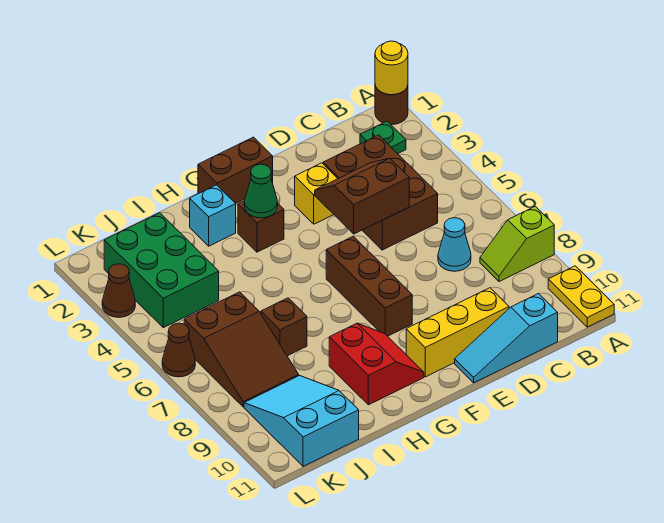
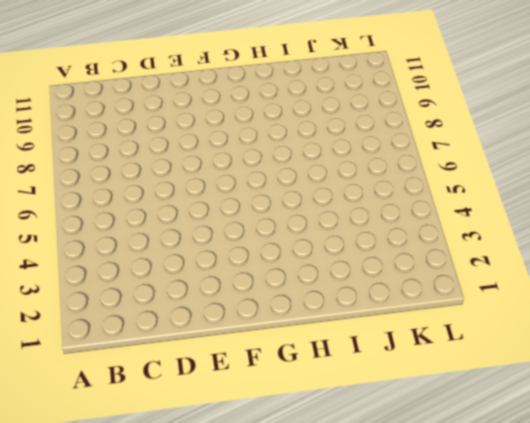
none -> brown 1x1 round brick [375,86,408,125]
none -> lime 1x2 slope [480,206,554,282]
none -> yellow 1x2 plate [548,266,614,327]

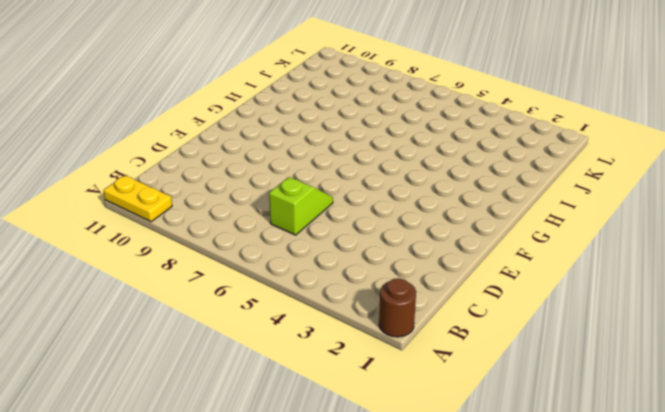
lime 1x2 slope [269,177,333,235] -> lime 1x2 slope moved to [480,206,554,282]
none -> green 1x1 plate [360,121,406,154]
none -> brown 2x3 brick [323,135,438,250]
none -> cyan 1x1 cone [438,218,471,271]

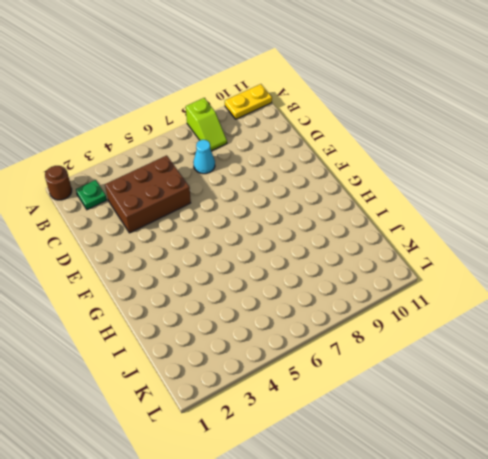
none -> cyan 1x3 slope [455,294,558,383]
none -> yellow 1x3 brick [406,288,509,377]
none -> yellow 1x1 brick [295,163,338,224]

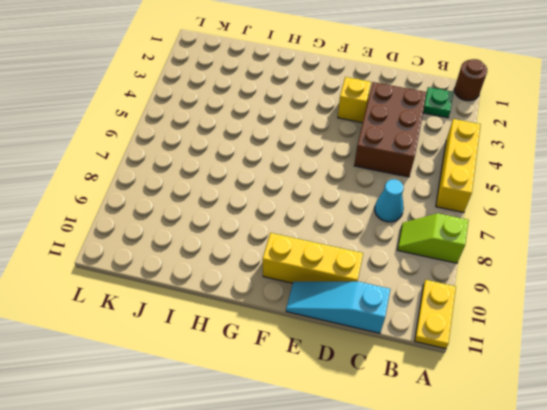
yellow 1x3 brick [436,119,481,213] -> none
none -> brown 1x2 brick [198,137,273,203]
none -> brown 1x3 brick [326,236,412,336]
none -> brown 1x1 brick [238,201,284,252]

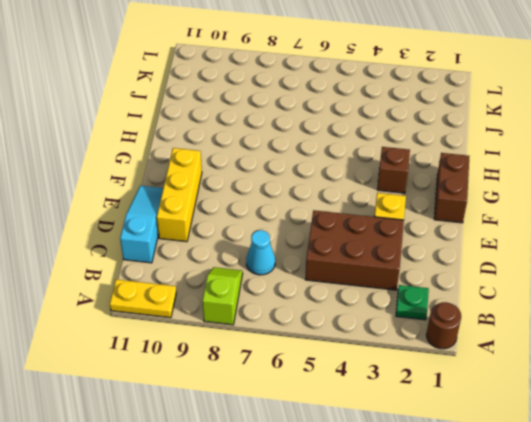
none -> brown 1x3 brick [326,236,412,336]
none -> red 2x2 slope [329,323,424,405]
none -> cyan 1x1 brick [190,185,236,246]

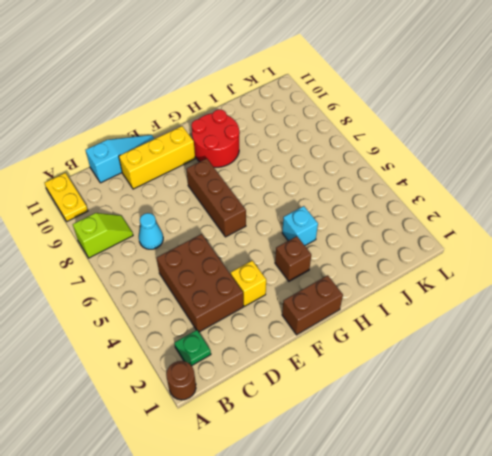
red 2x2 round brick [191,109,240,167] -> red 2x2 slope [329,323,424,405]
cyan 1x1 brick [282,206,318,245] -> cyan 1x1 brick moved to [190,185,236,246]
none -> brown 1x1 brick [261,298,307,356]
none -> green 2x3 brick [104,213,219,328]
none -> brown 2x3 slope [184,292,299,407]

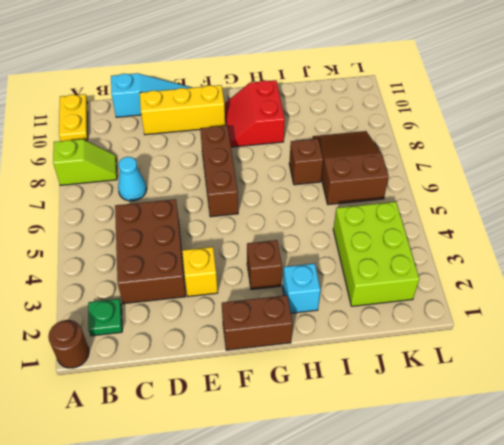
lime 2x3 brick [333,202,419,306] -> green 2x3 brick [104,213,219,328]
none -> cyan 2x3 slope [244,376,359,466]
none -> brown 1x1 cone [102,264,135,317]
none -> brown 1x1 cone [162,323,195,377]

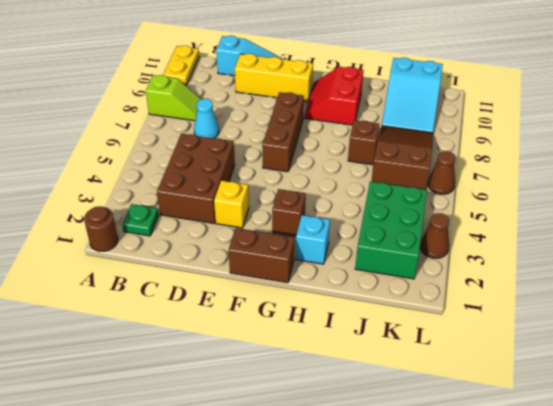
none -> yellow 1x1 round brick [375,41,408,95]
none -> brown 2x2 slope [315,158,409,234]
none -> green 1x1 cone [244,164,278,218]

